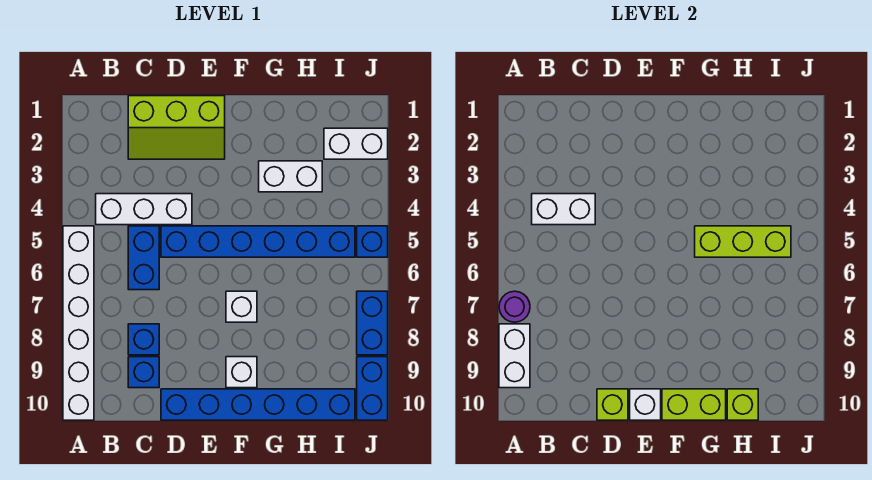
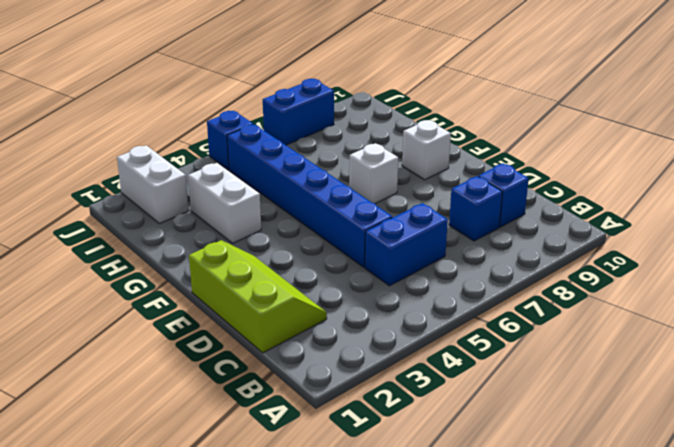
none -> white 1x6 brick [63,226,94,420]
none -> white 1x3 brick [96,194,192,225]
none -> blue 1x6 brick [161,389,355,420]

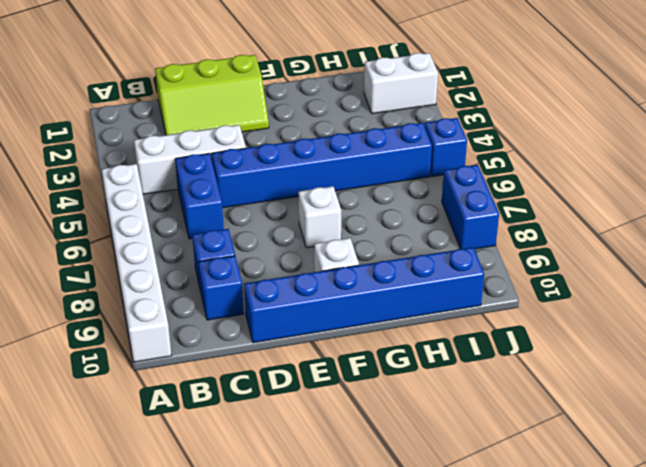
none -> white 1x2 brick [259,161,322,192]
none -> blue 1x2 brick [357,357,388,420]
none -> purple 1x1 round brick [499,291,530,322]

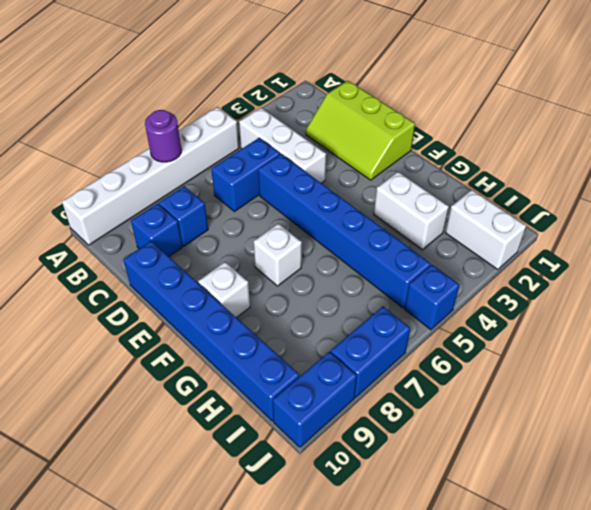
none -> white 1x2 brick [499,324,530,388]
none -> white 1x2 brick [532,194,595,225]
none -> lime 1x1 brick [597,389,628,420]

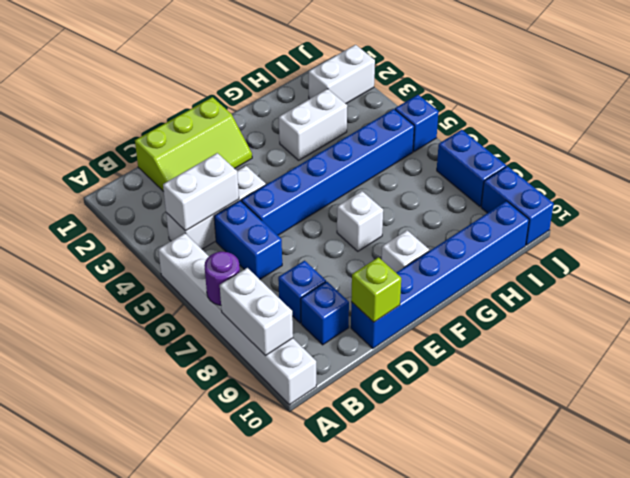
none -> white 1x1 brick [630,389,661,420]
none -> lime 1x2 brick [662,389,726,420]
none -> lime 1x3 brick [695,226,791,257]

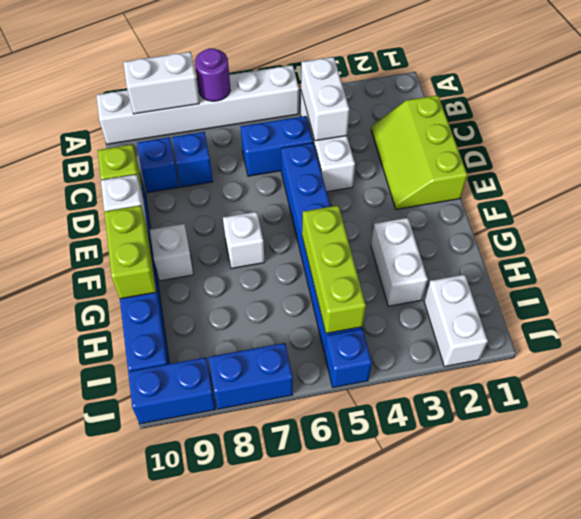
none -> lime 1x1 brick [727,389,758,420]

